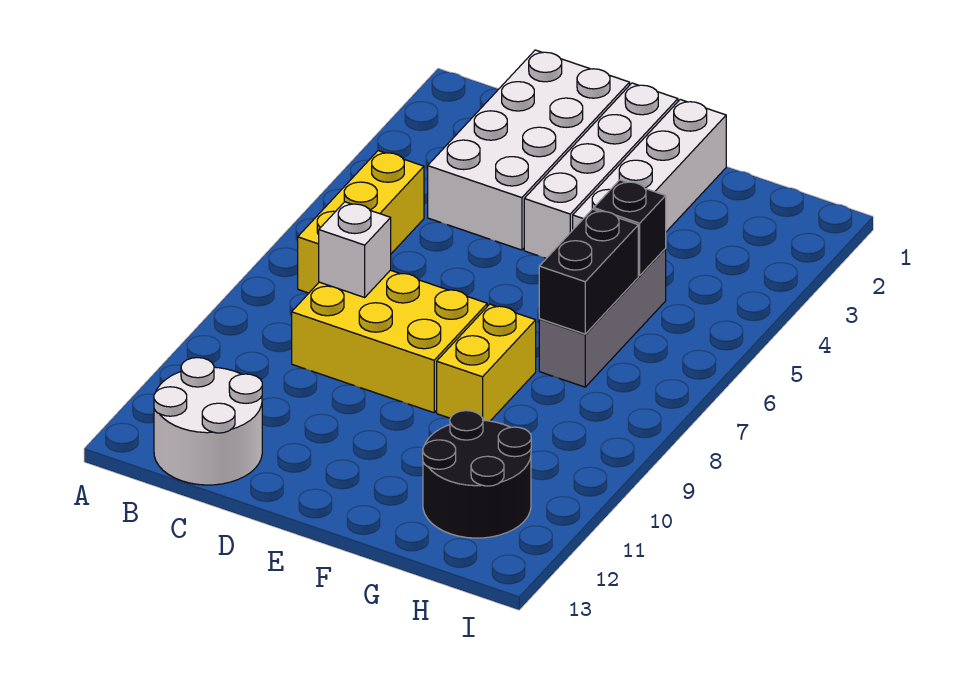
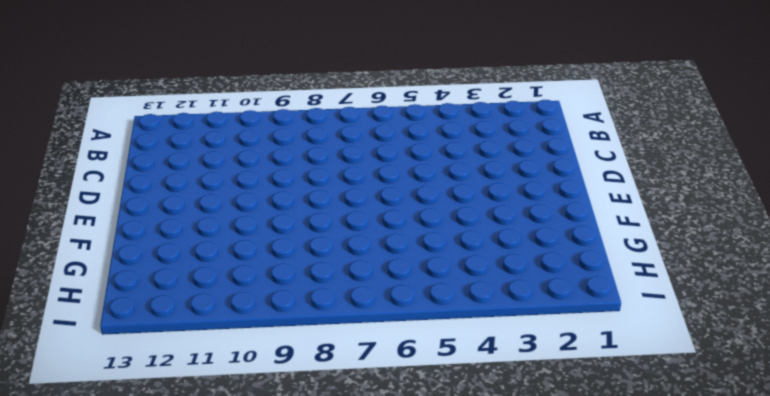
none -> yellow 1x3 brick [298,151,424,293]
none -> white 2x2 round brick [154,358,262,485]
none -> white 2x4 brick [428,50,630,250]

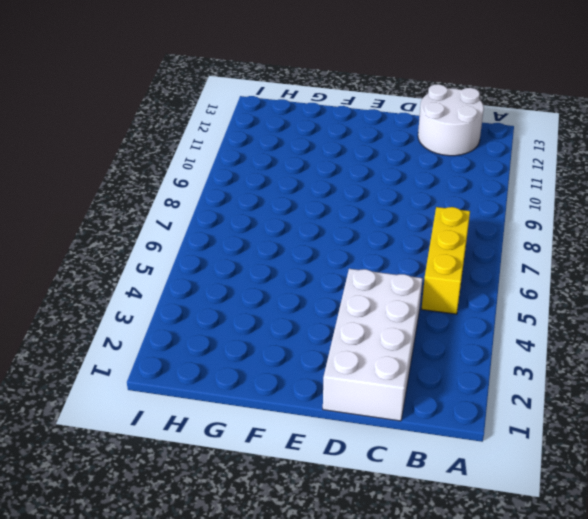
none -> yellow 2x3 brick [292,270,487,413]
none -> white 1x4 brick [524,83,678,258]
none -> white 1x4 brick [573,100,726,232]

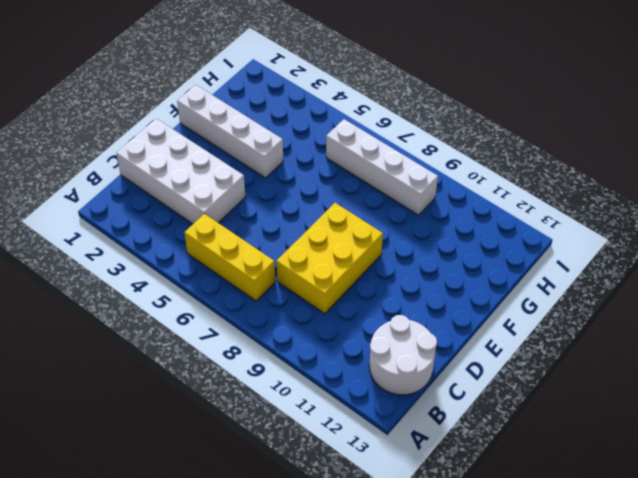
white 1x4 brick [326,119,438,215] -> white 1x4 brick moved to [524,83,678,258]
none -> yellow 1x2 brick [437,304,536,421]
none -> grey 1x3 brick [539,249,666,387]
none -> black 2x2 round brick [423,411,531,538]

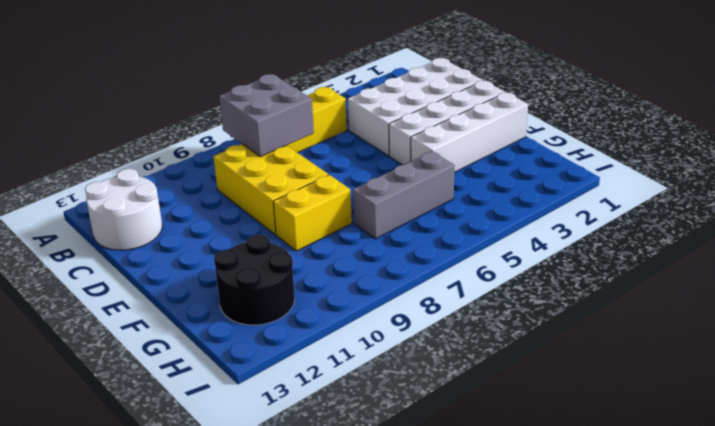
grey 2x2 brick [219,74,314,157] -> white 1x1 brick [319,202,391,297]
none -> black 1x1 brick [594,180,666,276]
none -> black 1x2 brick [539,209,638,334]

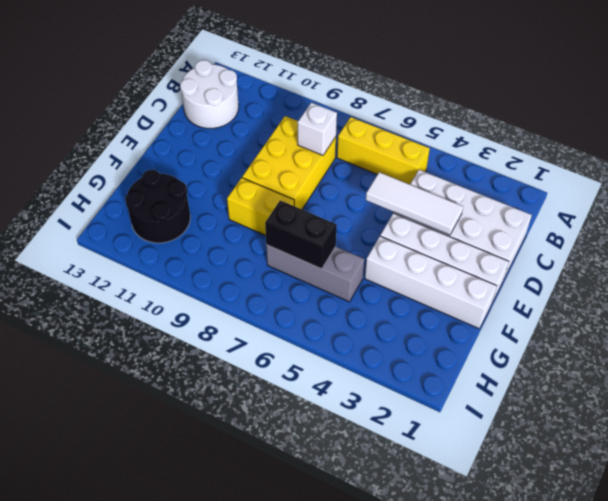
white 1x3 tile [366,172,463,235] -> none
none -> black 1x1 brick [594,180,666,276]

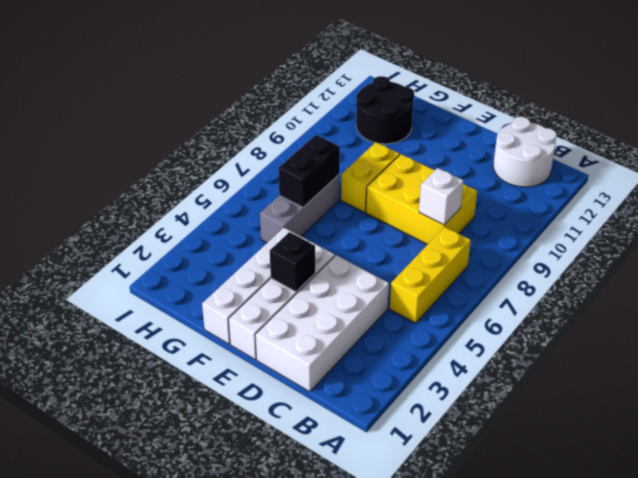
black 1x1 brick [270,232,315,292] -> black 1x1 brick moved to [594,180,666,276]

